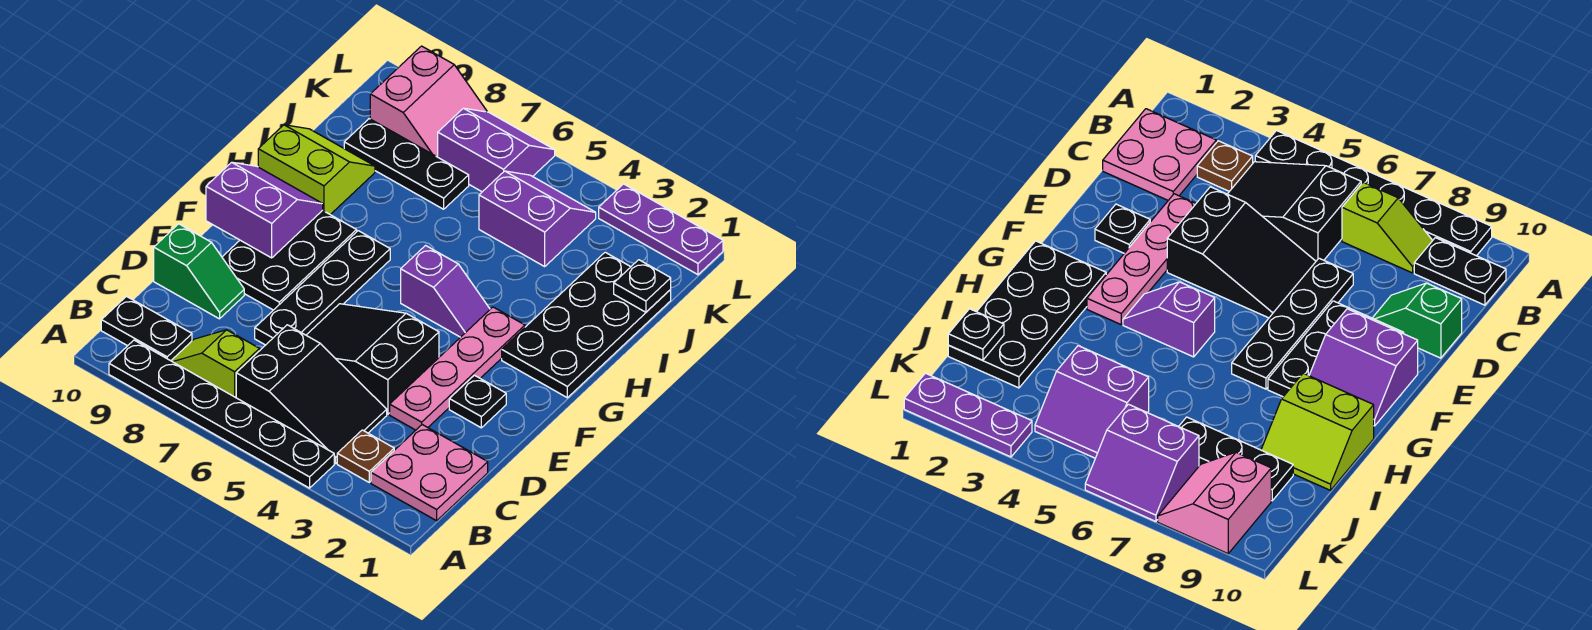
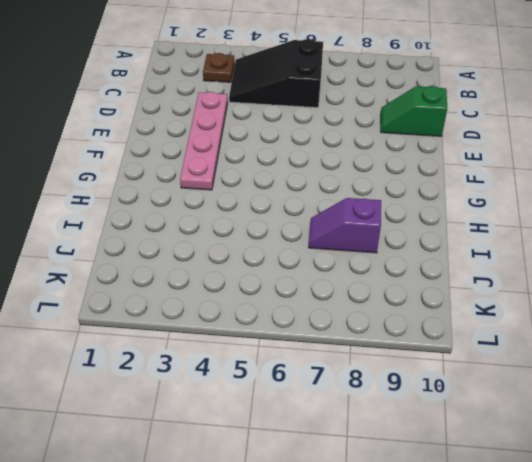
purple 1x2 slope [309,198,381,253] -> purple 1x2 slope moved to [401,246,490,337]
none -> black 1x6 plate [109,340,334,488]
none -> pink 2x2 plate [371,425,488,521]
none -> lime 1x2 slope [171,330,260,398]

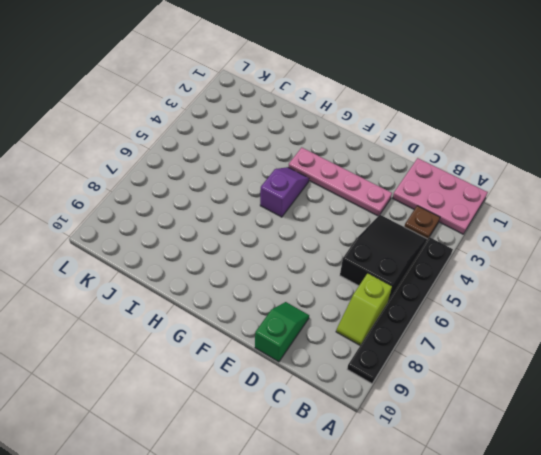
pink 2x3 plate [393,158,488,234] -> pink 2x2 plate [371,425,488,521]
none -> black 1x2 plate [101,296,192,361]
none -> black 2x3 slope [306,304,439,414]
none -> black 1x4 plate [255,231,390,345]

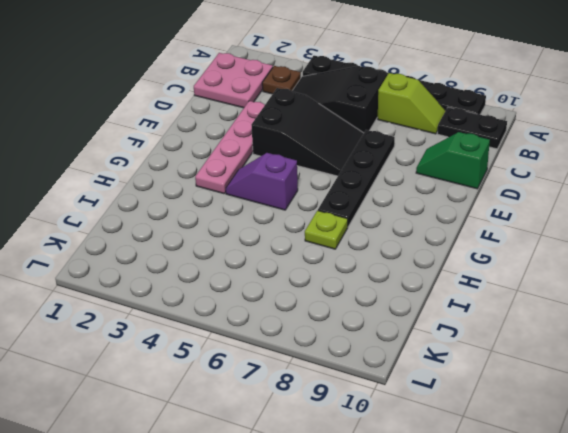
lime 1x1 plate [305,211,348,249] -> none
none -> black 1x1 plate [449,375,506,428]
none -> black 2x3 plate [222,210,357,310]
none -> black 2x4 plate [502,252,671,398]

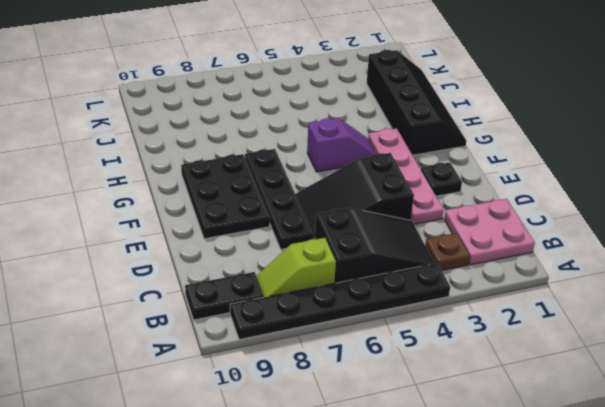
black 2x4 slope [367,50,466,155] -> black 2x4 plate [502,252,671,398]
none -> green 1x2 slope [154,224,244,319]
none -> lime 2x2 slope [258,125,375,215]
none -> purple 2x2 slope [479,171,596,266]

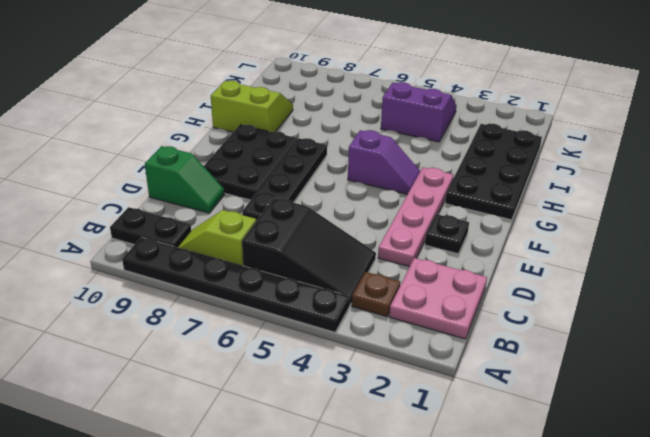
none -> black 2x3 slope [306,304,439,414]
none -> black 1x3 plate [344,119,469,209]
none -> purple 2x2 slope [438,108,555,192]

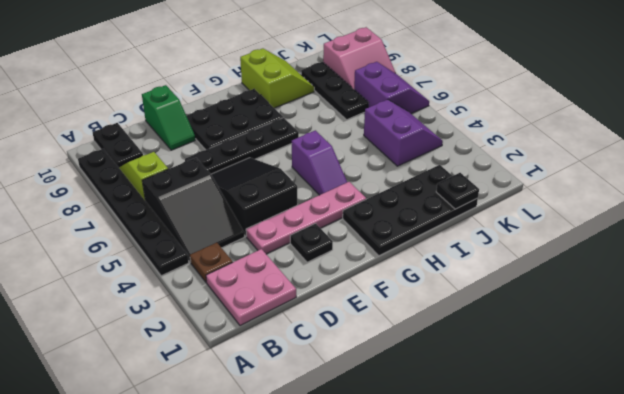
none -> purple 1x3 plate [599,184,723,275]
none -> purple 2x2 slope [206,162,323,258]

